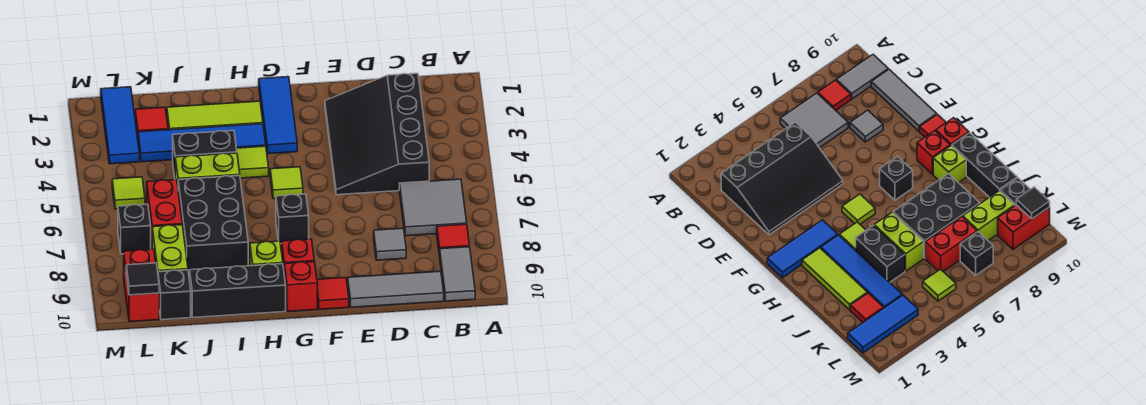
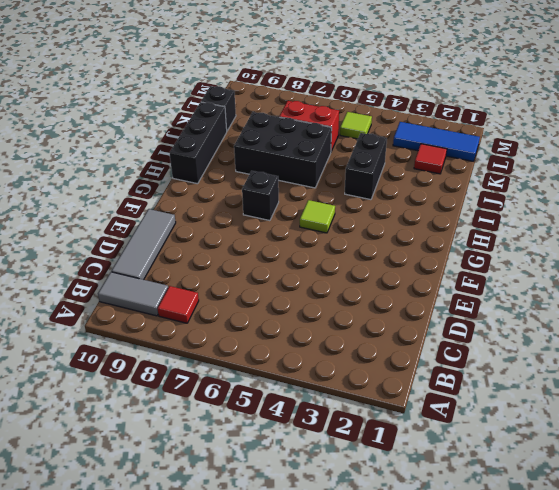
none -> grey 2x2 tile [399,179,467,236]
none -> black 3x4 slope [325,73,429,195]
none -> grey 1x1 tile [374,228,406,260]

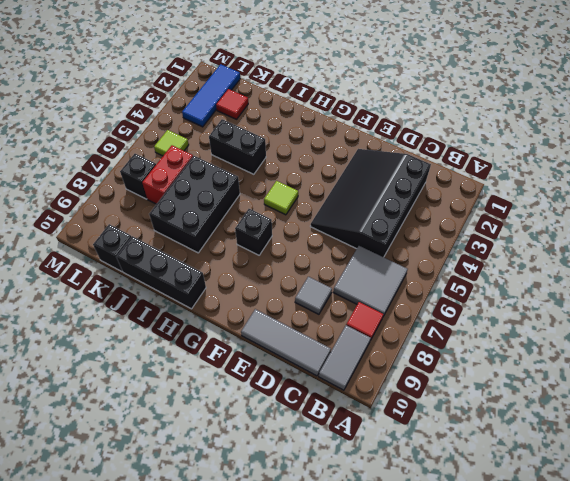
none -> red 1x1 tile [317,277,349,309]
none -> blue 1x3 tile [259,77,297,154]
none -> red 1x1 brick [282,239,314,268]

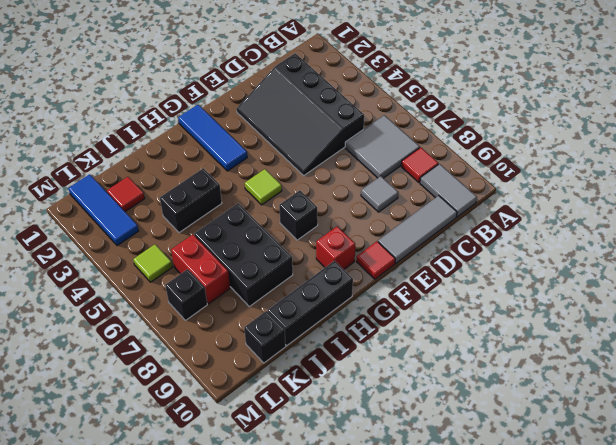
none -> red 1x1 brick [284,262,317,311]
none -> lime 1x3 tile [167,101,263,130]
none -> blue 1x4 tile [138,124,266,162]

